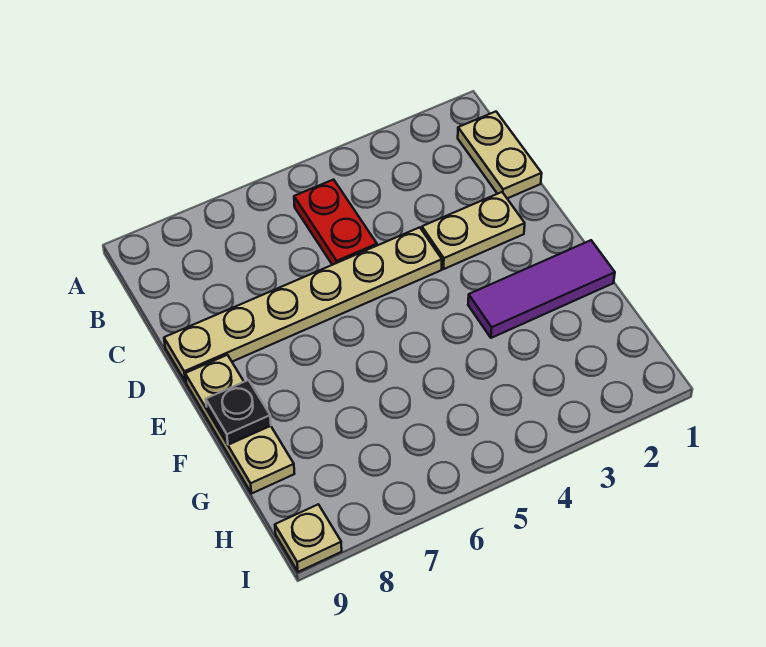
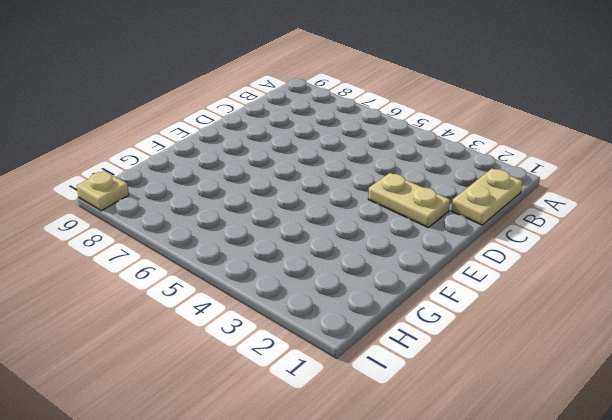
none -> red 1x2 plate [294,180,377,265]
none -> tan 1x6 plate [164,227,442,382]

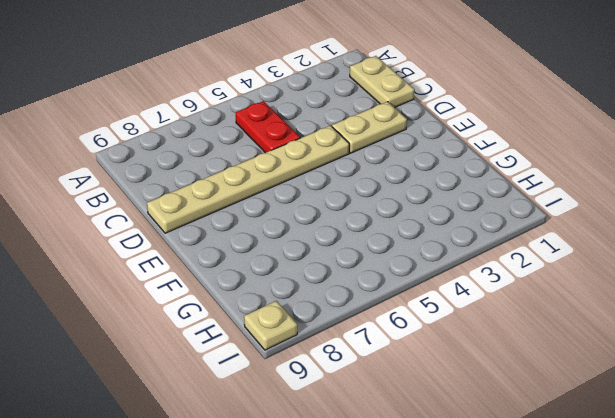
none -> tan 1x3 plate [185,355,294,494]
none -> purple 1x3 tile [468,240,615,338]

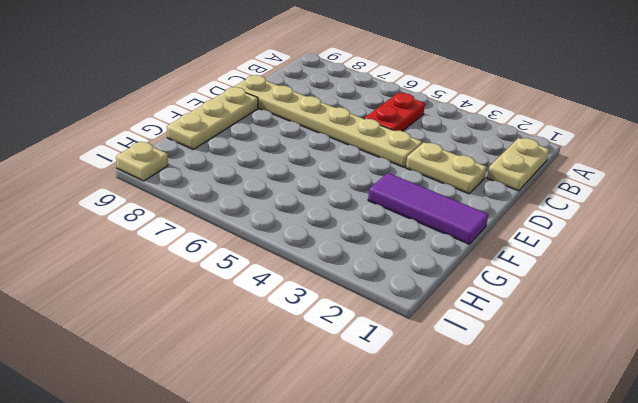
none -> black 1x1 plate [206,380,271,445]

